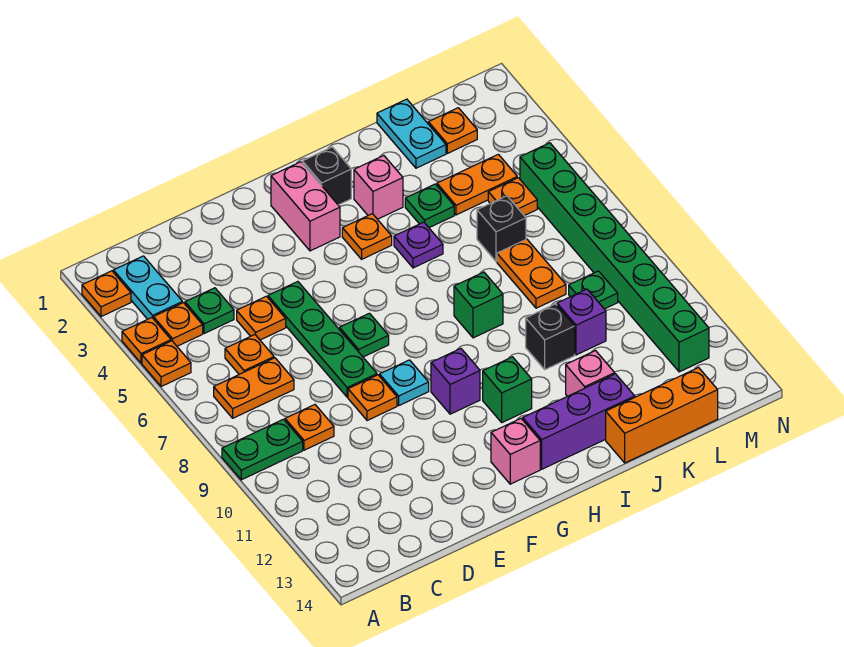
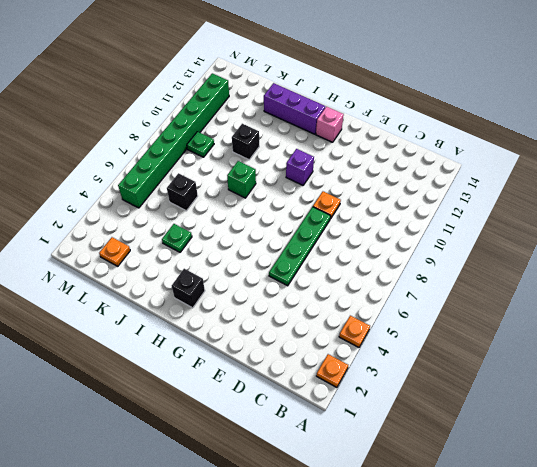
none -> orange 1x1 plate [142,341,191,387]
none -> green 1x2 plate [222,419,303,480]
none -> cyan 1x2 plate [113,256,183,319]
none -> orange 1x1 plate [154,303,203,346]

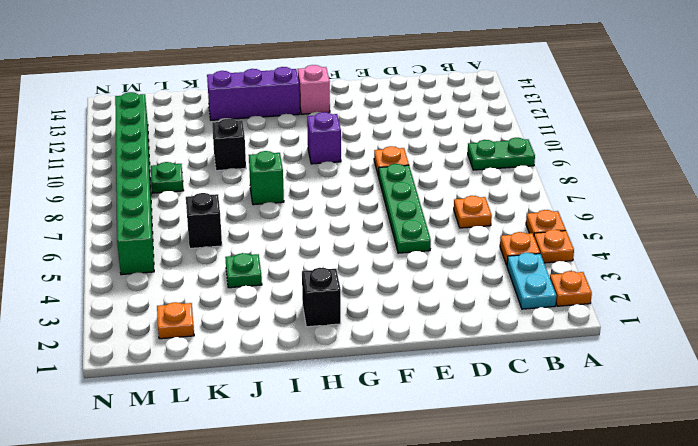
none -> orange 1x2 plate [214,358,294,418]
none -> green 1x1 plate [185,288,234,334]
none -> orange 1x1 plate [285,405,334,450]
none -> orange 1x1 plate [237,296,286,340]

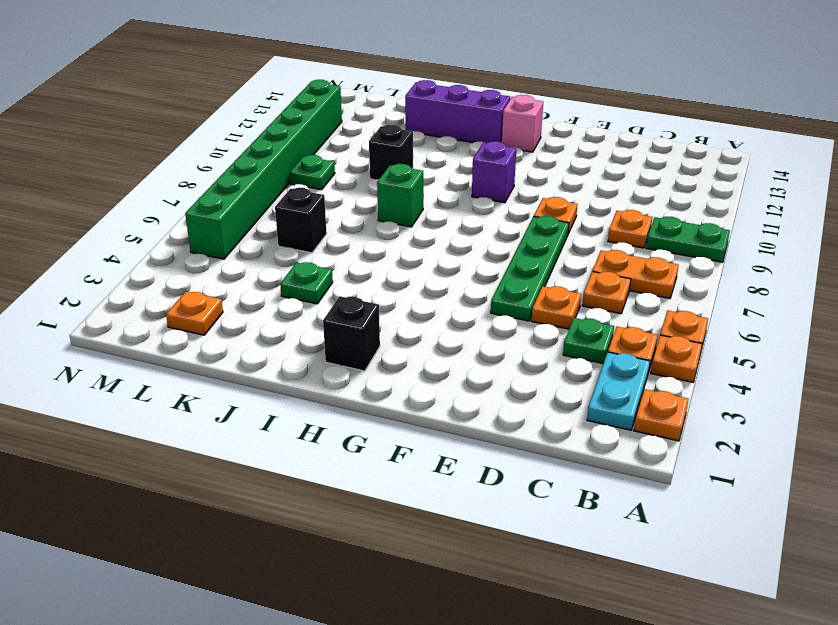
none -> green 1x1 plate [340,313,389,357]
none -> cyan 1x1 plate [380,360,429,405]
none -> pink 1x2 brick [271,162,340,251]
none -> orange 1x1 plate [342,214,392,259]

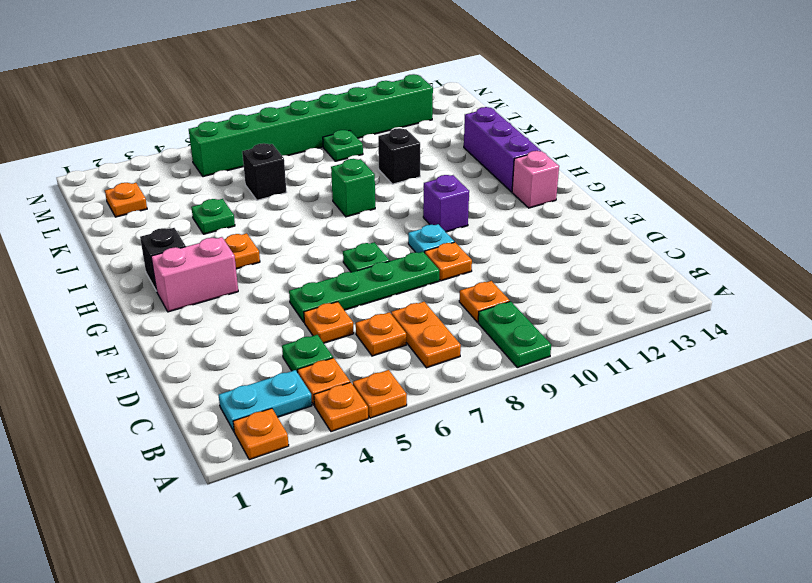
none -> green 1x1 brick [483,357,532,422]
none -> pink 1x1 brick [354,156,403,219]
none -> purple 1x1 plate [394,222,443,268]
none -> pink 1x1 brick [566,351,615,396]

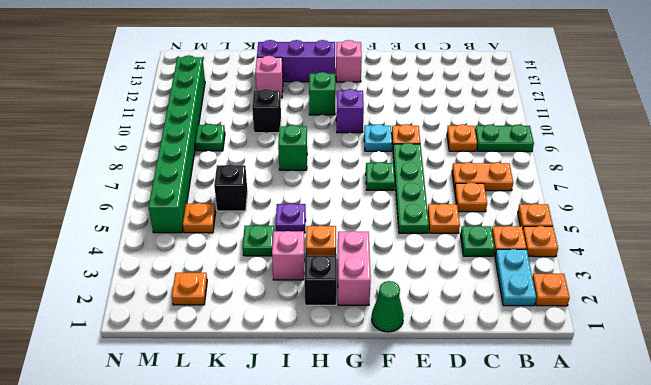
green 1x1 cone [372,281,404,332] -> none
none -> orange 1x3 brick [606,368,718,463]
none -> cyan 1x2 plate [377,99,446,168]
none -> orange 1x2 plate [437,154,517,215]
none -> orange 1x2 plate [497,239,566,308]

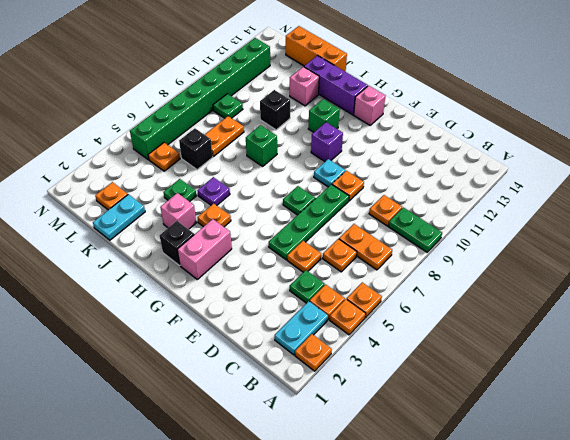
none -> orange 1x2 plate [437,154,517,215]
none -> purple 1x1 brick [557,289,606,355]

